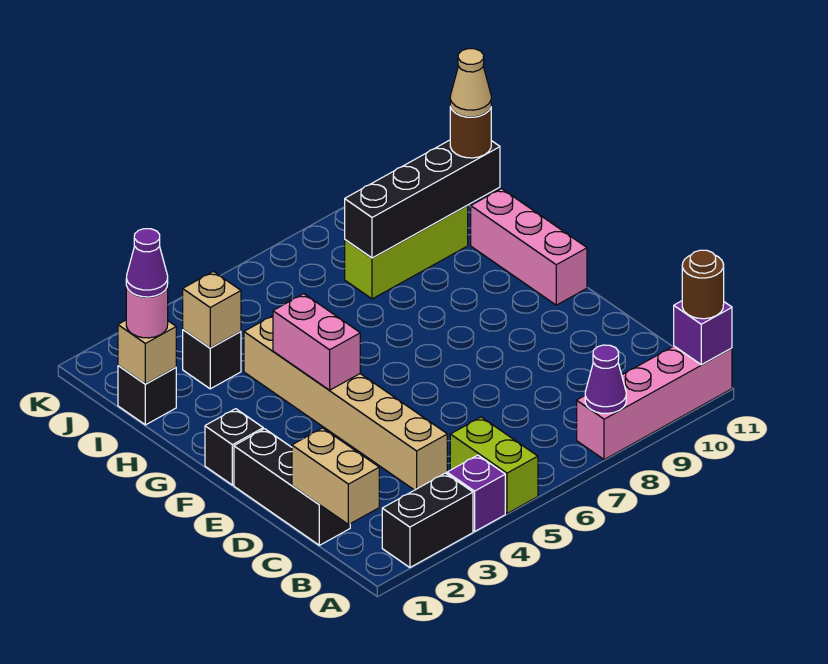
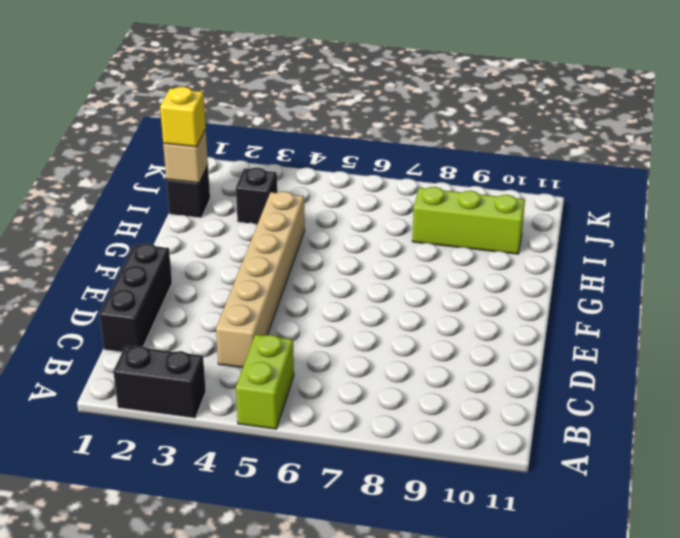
yellow 1x1 brick [160,87,206,147] -> pink 1x1 round brick [126,285,168,338]
none -> purple 1x1 brick [447,455,505,531]
none -> pink 1x4 brick [577,346,732,460]
none -> black 1x1 brick [205,409,263,485]

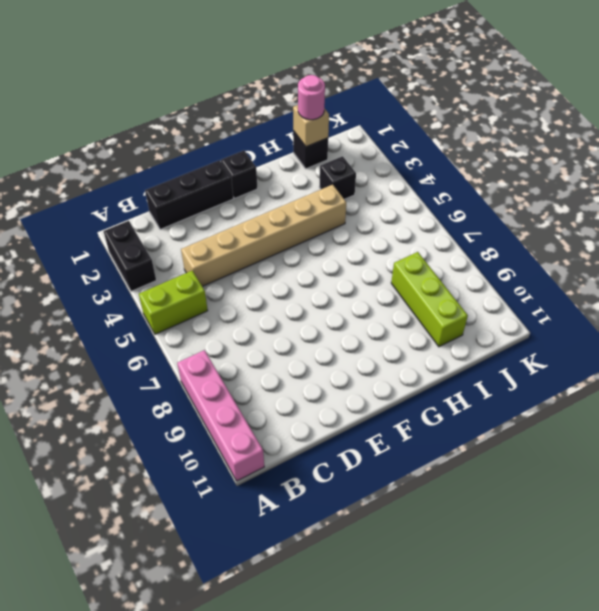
none -> purple 1x1 brick [447,455,505,531]
none -> pink 1x3 brick [471,189,587,305]
none -> purple 1x1 cone [585,345,626,414]

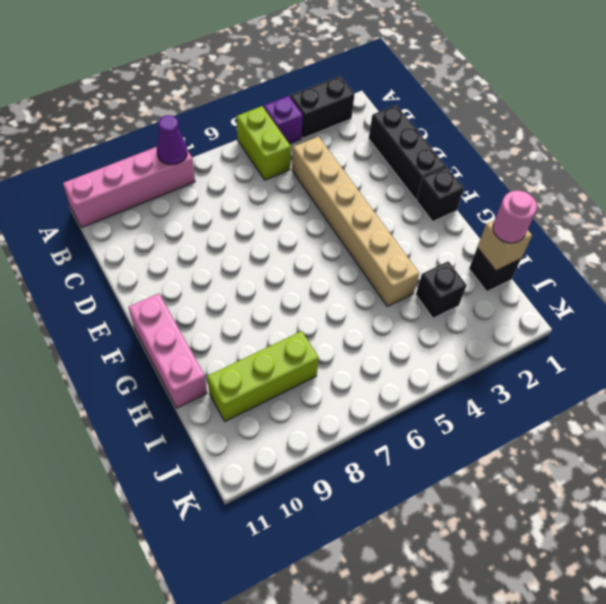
none -> purple 1x1 brick [674,301,732,365]
none -> tan 1x2 brick [292,428,379,525]
none -> pink 1x2 brick [273,294,360,390]

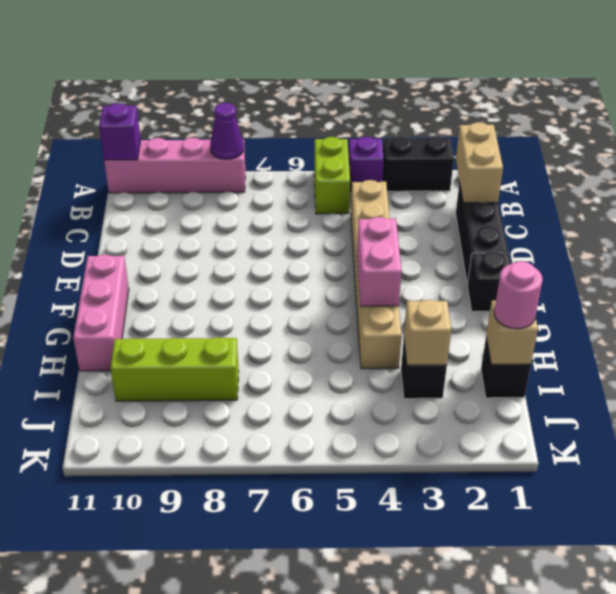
none -> black 1x4 brick [345,140,500,258]
none -> brown 1x1 round brick [682,250,724,319]
none -> brown 1x1 round brick [450,107,491,158]

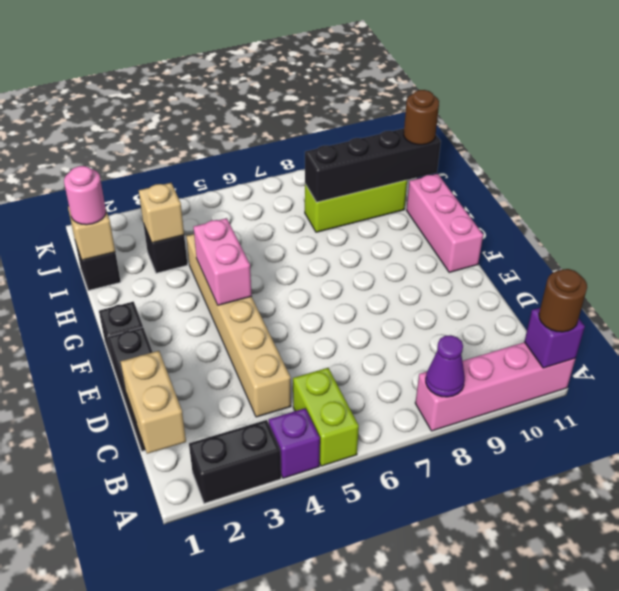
none -> purple 1x1 cone [126,229,168,297]
none -> tan 1x1 cone [450,49,491,117]

